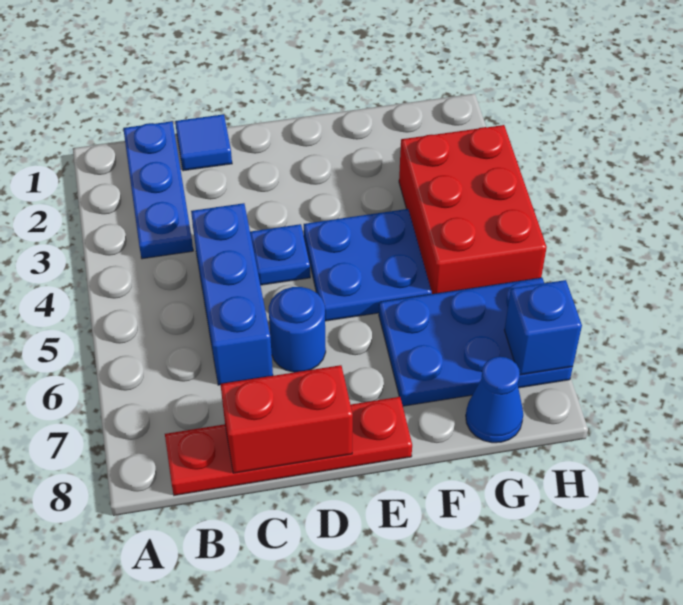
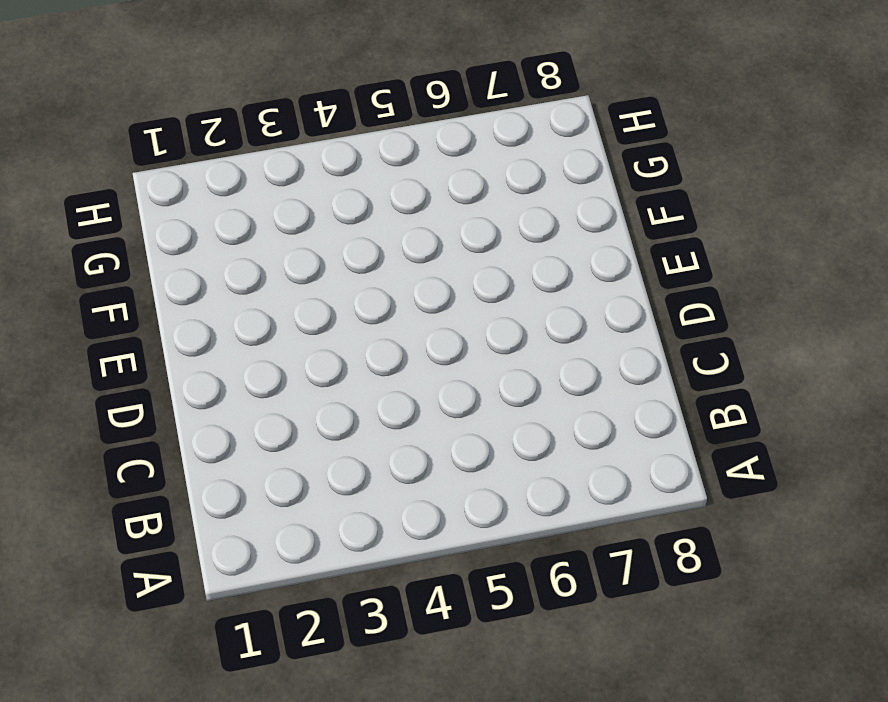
none -> blue 1x3 plate [123,121,193,259]
none -> red 1x4 plate [165,397,412,495]
none -> blue 1x1 tile [175,114,232,171]

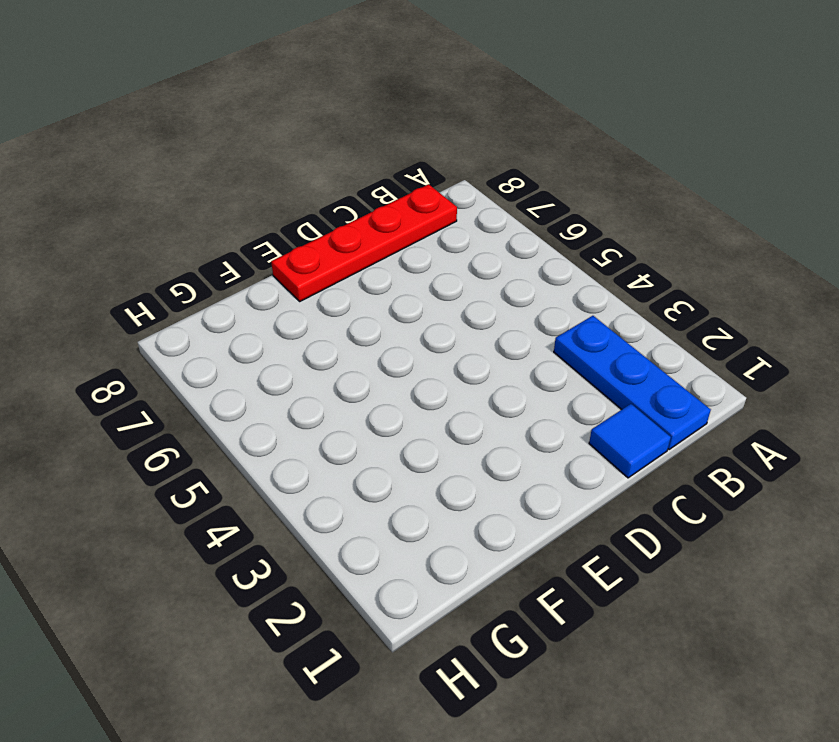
none -> blue 1x3 brick [191,203,273,385]
none -> blue 1x1 plate [250,224,310,285]
none -> blue 1x1 round brick [269,287,326,372]

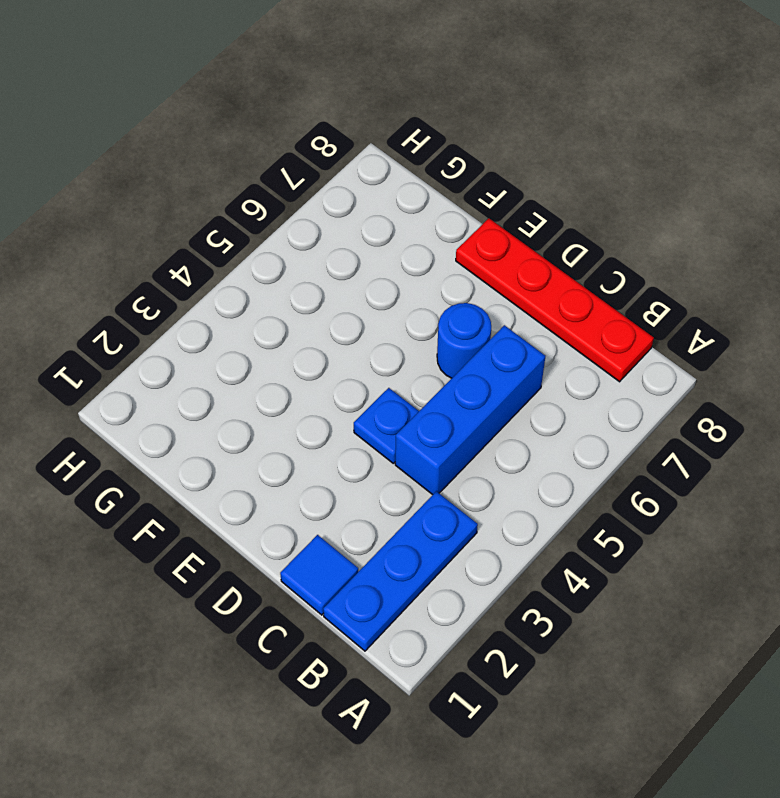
none -> blue 2x2 plate [304,209,432,321]
none -> blue 2x3 plate [379,278,573,406]
none -> red 2x3 brick [399,125,547,294]

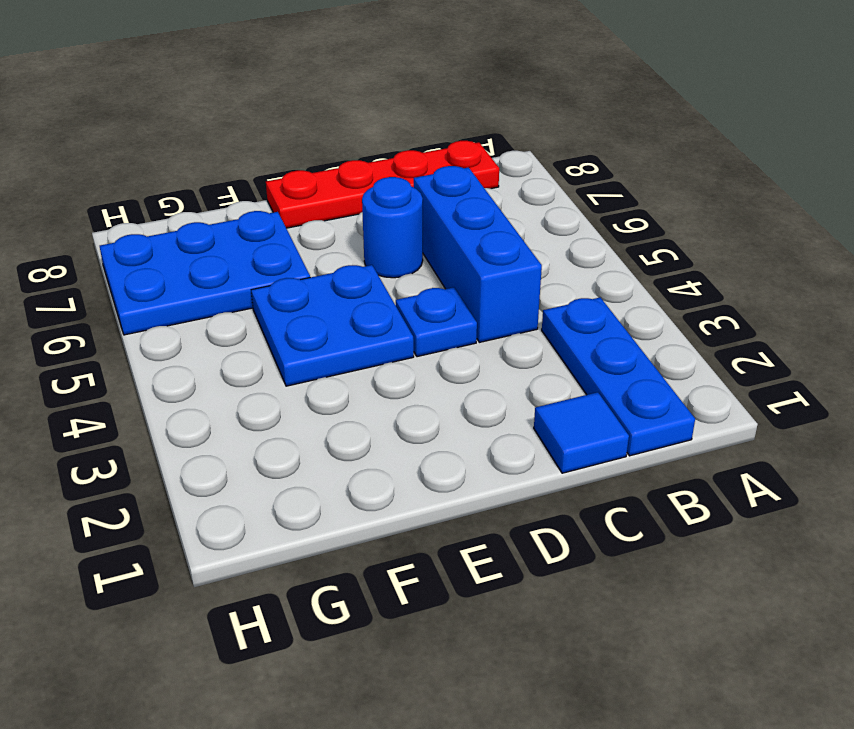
none -> red 2x3 brick [399,125,547,294]
none -> blue 1x1 cone [466,357,523,443]
none -> red 1x2 brick [220,365,353,473]

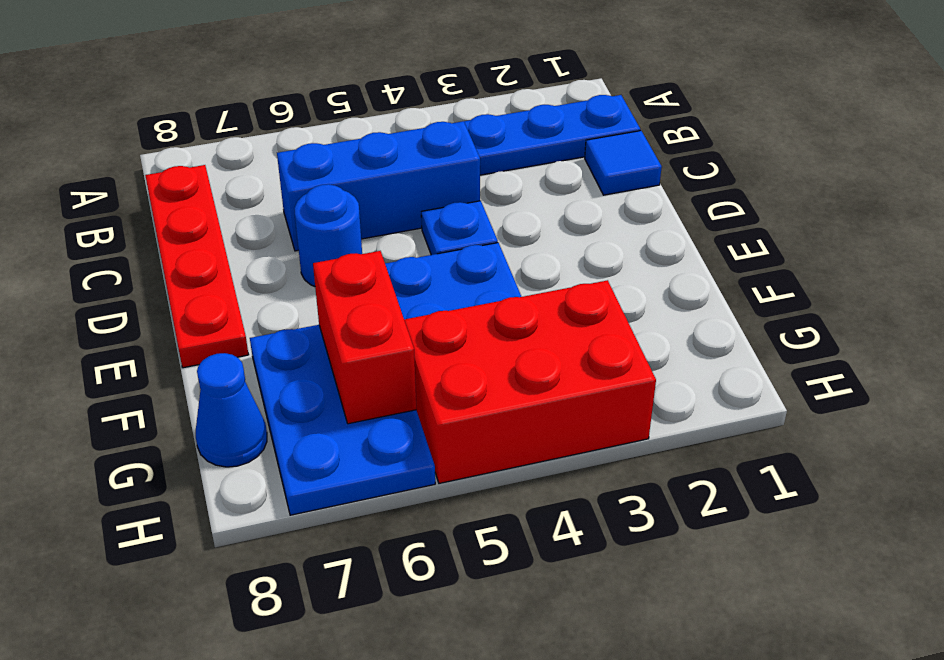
red 1x2 brick [313,251,417,424] -> red 1x2 brick moved to [220,365,353,473]
none -> blue 1x1 brick [505,280,582,375]

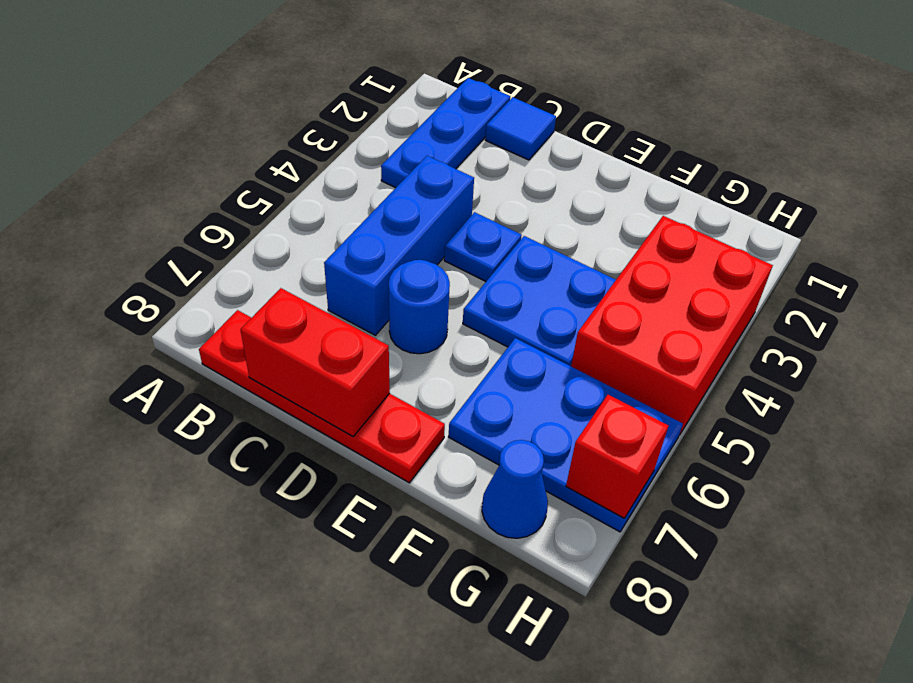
red 1x1 brick [566,395,668,518] -> blue 1x1 brick [505,280,582,375]

